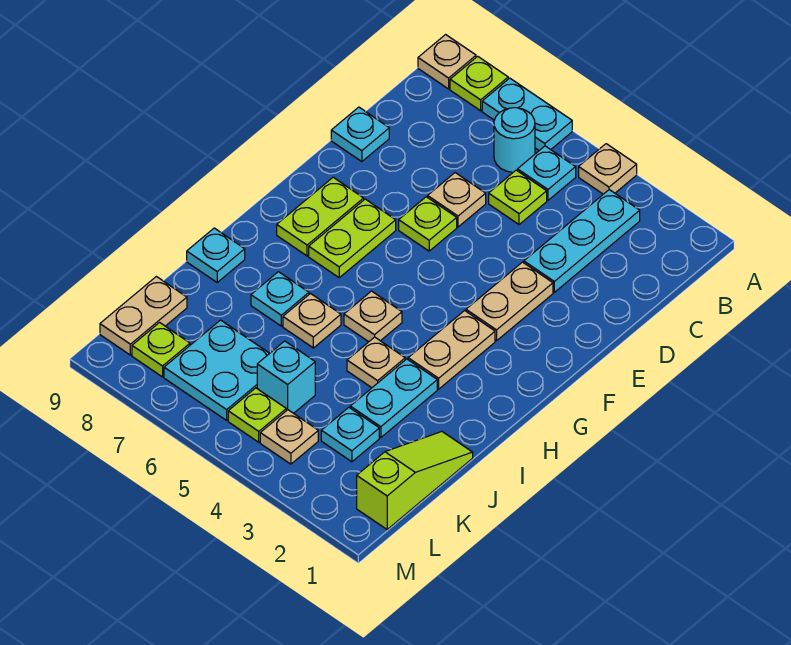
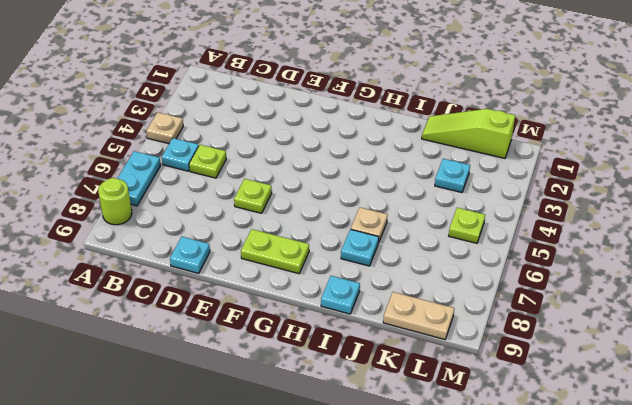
lime 1x1 round brick [98,178,132,225] -> lime 1x1 plate [450,56,508,111]
none -> tan 1x1 plate [418,35,476,89]
none -> cyan 1x3 plate [524,190,640,292]
none -> cyan 1x1 round brick [494,108,535,172]

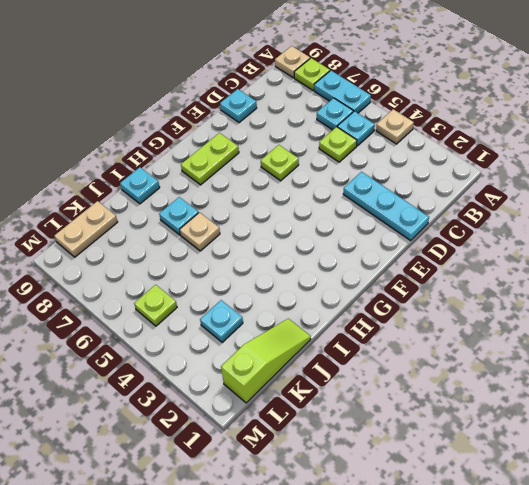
cyan 1x1 plate [317,98,353,130] -> cyan 1x1 round brick [494,108,535,172]
cyan 1x3 plate [343,172,429,241] -> cyan 1x3 plate turned to [524,190,640,292]
none -> tan 1x1 plate [428,173,486,227]
none -> tan 1x2 plate [466,262,553,341]
none -> lime 1x2 plate [309,199,396,278]

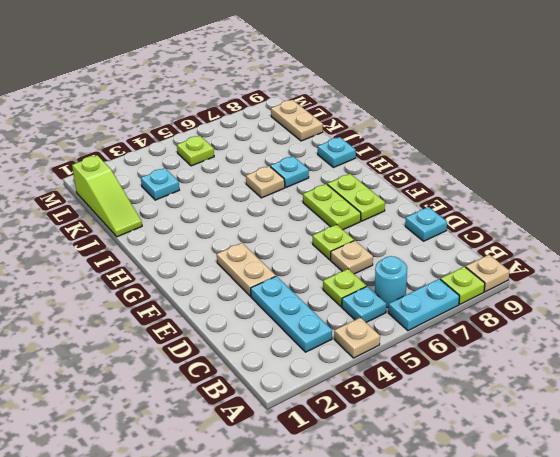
none -> tan 1x2 plate [408,311,495,389]
none -> tan 1x1 plate [344,291,402,342]
none -> cyan 1x2 plate [350,359,437,438]

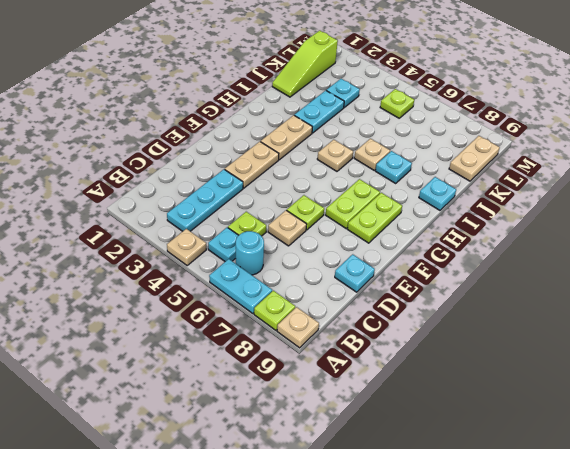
none -> tan 1x1 plate [347,337,405,388]
none -> cyan 1x1 brick [257,341,315,413]
none -> cyan 2x2 plate [164,320,270,420]

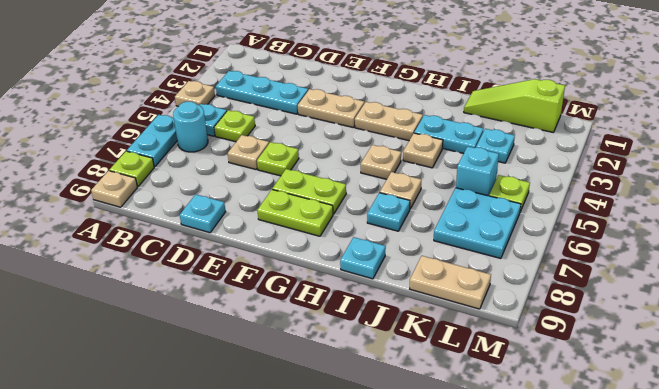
none -> tan 1x1 plate [260,410,318,464]
none -> lime 1x1 plate [132,323,190,377]

